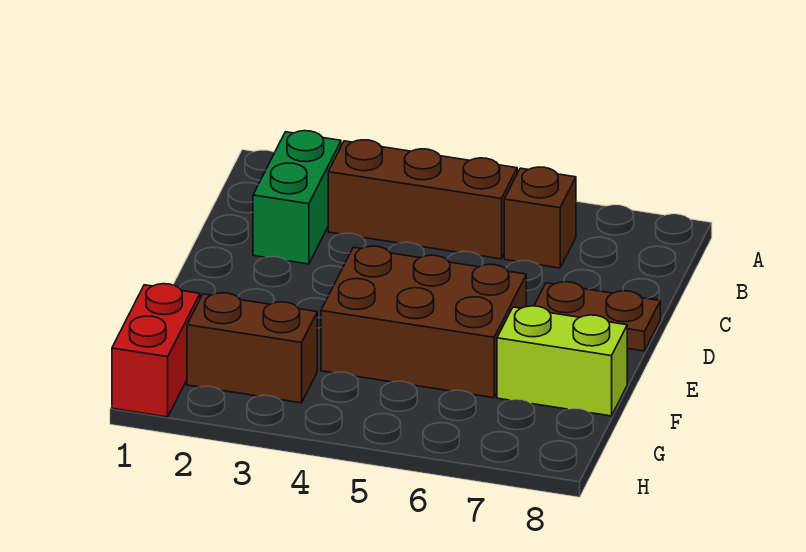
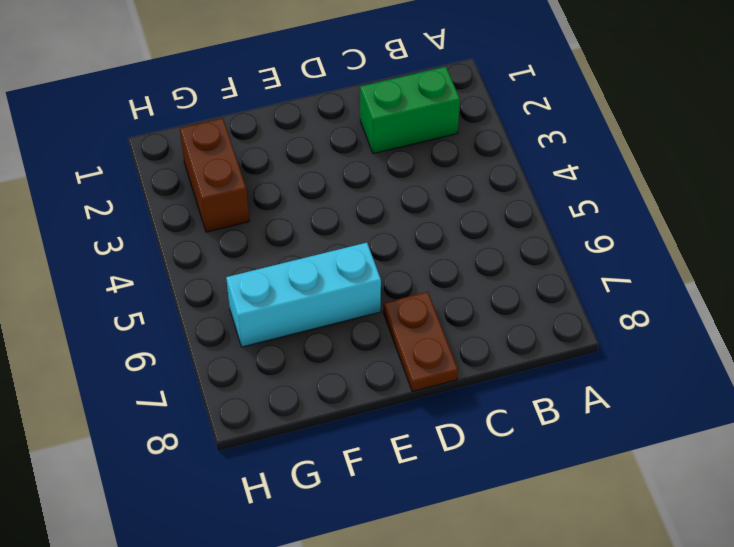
cyan 1x3 brick [226,243,381,347] -> brown 2x3 brick [321,246,526,398]
none -> brown 1x3 brick [328,140,517,259]
none -> brown 1x1 brick [504,167,576,268]

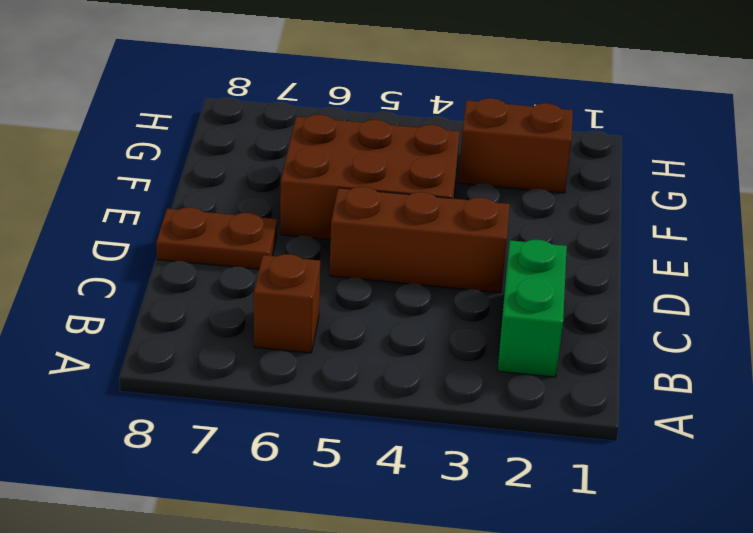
brown 1x3 brick [330,187,510,293] -> brown 1x3 brick moved to [328,140,517,259]
none -> lime 1x2 brick [497,306,627,416]
none -> red 1x2 brick [112,284,200,417]

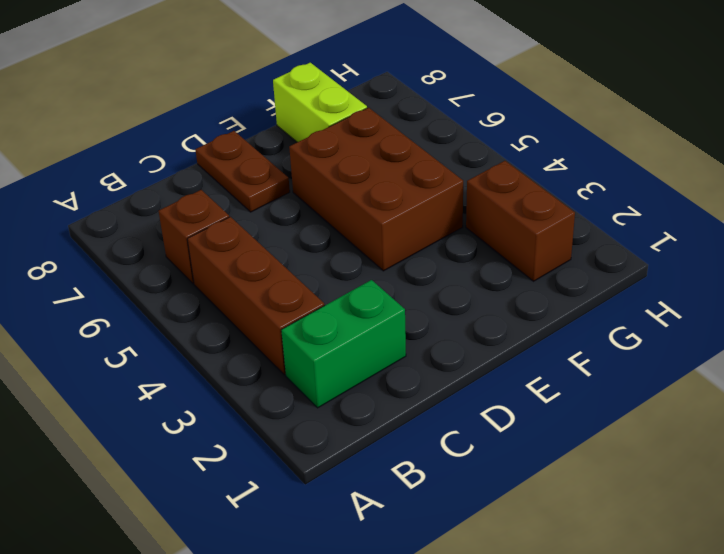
none -> red 1x2 brick [112,284,200,417]

